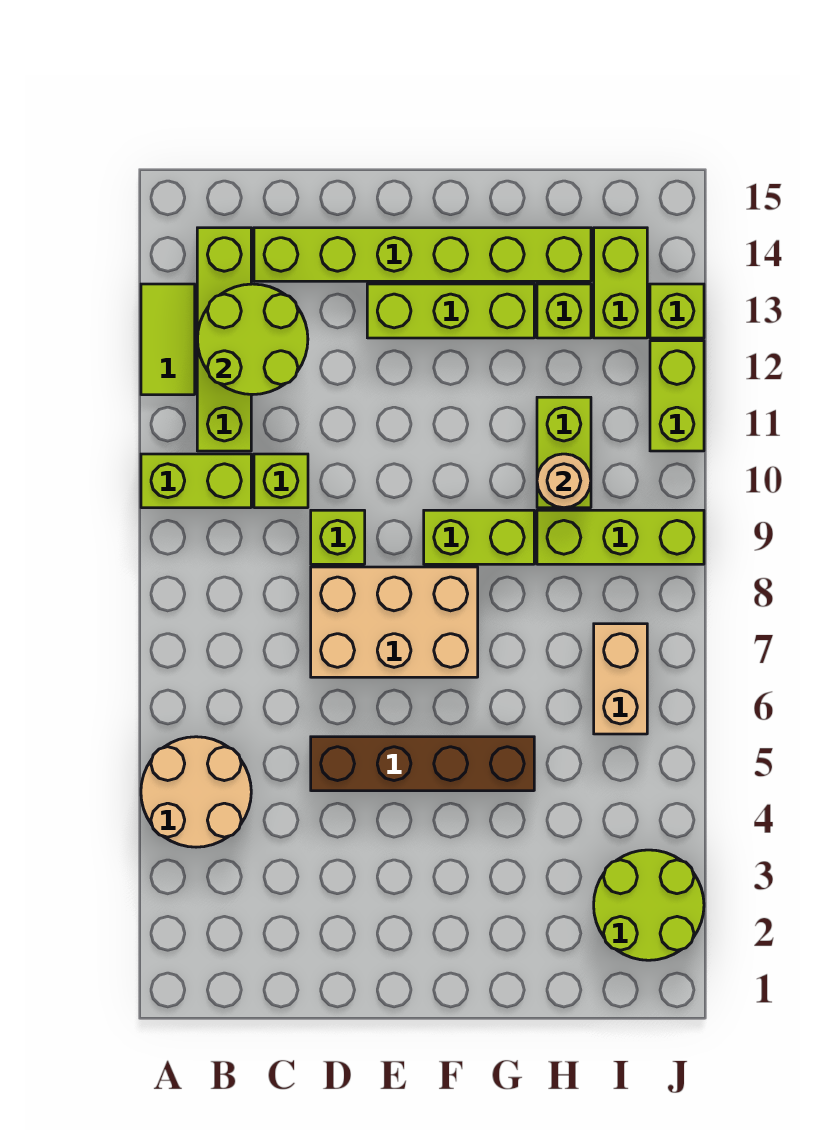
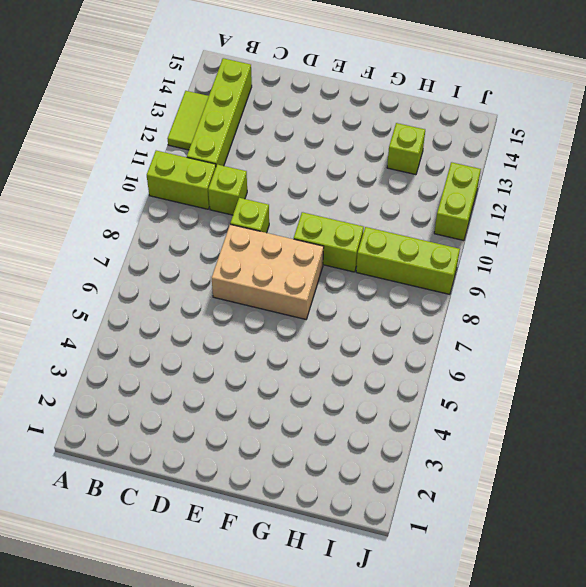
none -> tan 2x2 round brick [141,737,251,847]
none -> lime 1x6 brick [254,228,591,281]
none -> brown 1x4 brick [311,737,534,791]

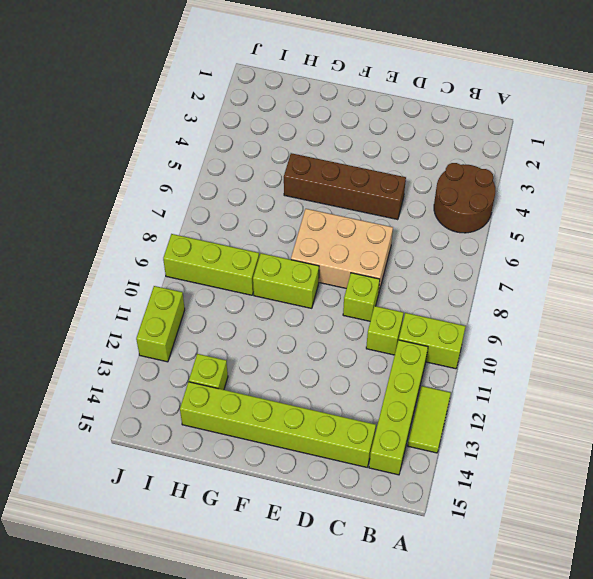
brown 2x2 round brick [434,163,496,233] -> tan 2x2 round brick [141,737,251,847]
none -> lime 1x3 brick [367,284,534,338]
none -> lime 1x2 brick [537,397,591,508]
none -> lime 2x2 round brick [594,850,704,960]

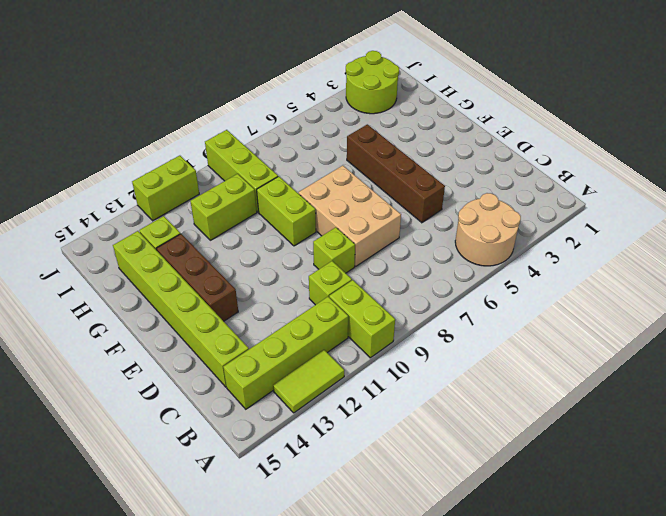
brown 1x3 brick [157,234,238,321] -> lime 1x3 brick [367,284,534,338]
none -> tan 1x2 brick [594,624,647,734]
none -> lime 1x2 brick [594,228,647,338]
none -> lime 1x1 brick [650,284,704,338]

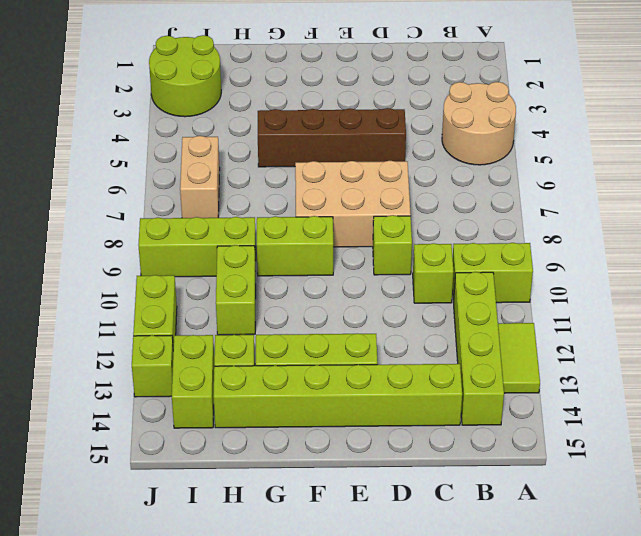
none -> lime 2x2 round brick [197,284,308,395]
none -> tan 1x1 round brick [537,454,591,508]

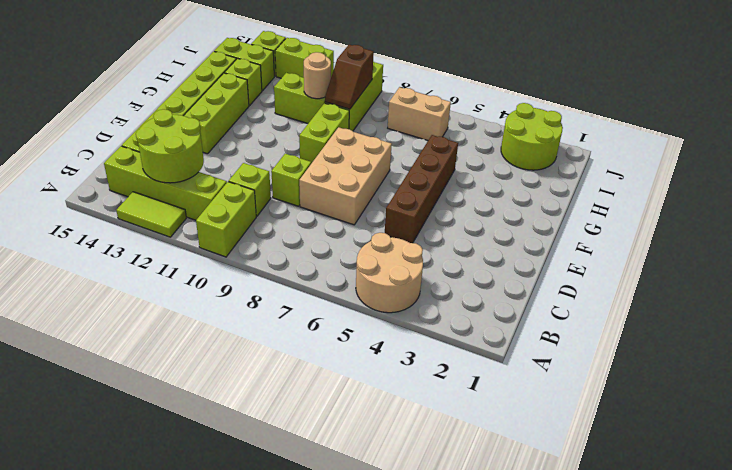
brown 1x2 slope [325,45,374,109] -> none

